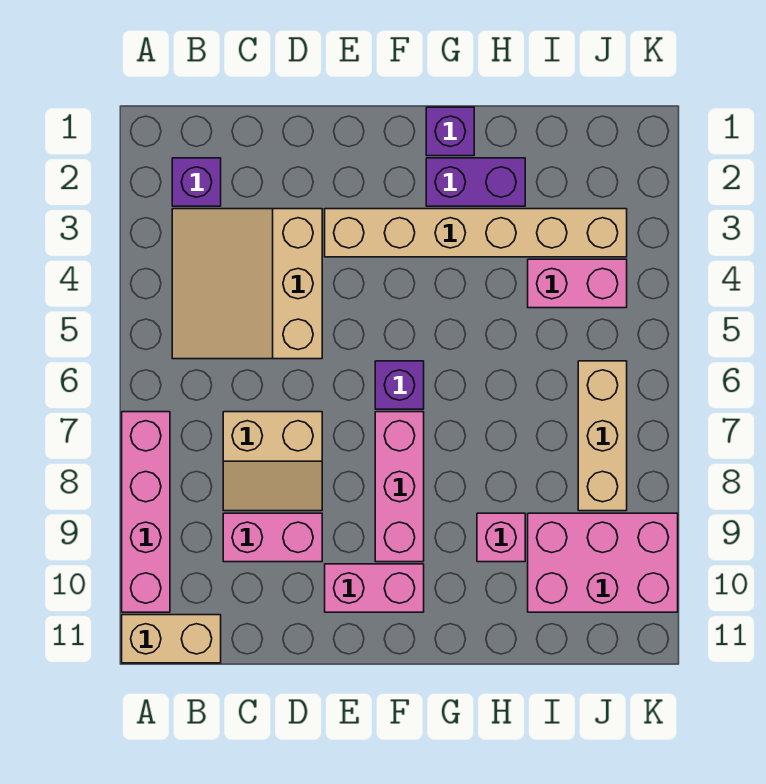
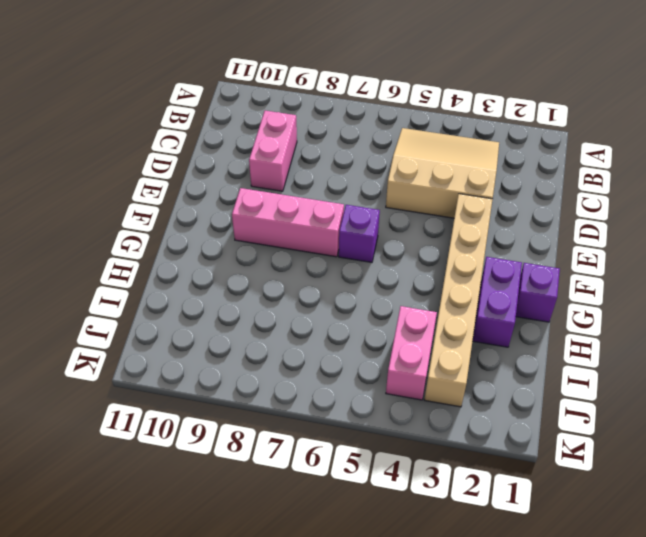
none -> pink 1x4 brick [122,412,170,612]
none -> tan 1x2 brick [122,615,221,663]
none -> purple 1x1 brick [172,158,221,206]

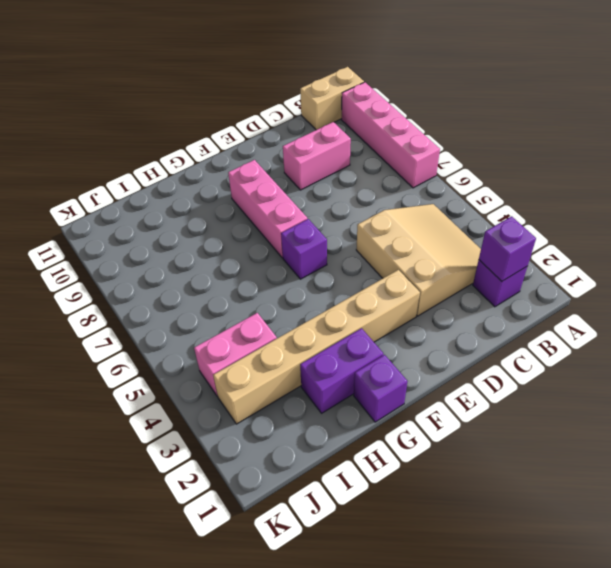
purple 1x1 brick [479,216,536,281] -> none
none -> tan 2x2 slope [223,412,322,511]
none -> pink 1x2 brick [325,564,424,612]
none -> pink 1x1 brick [477,513,525,562]

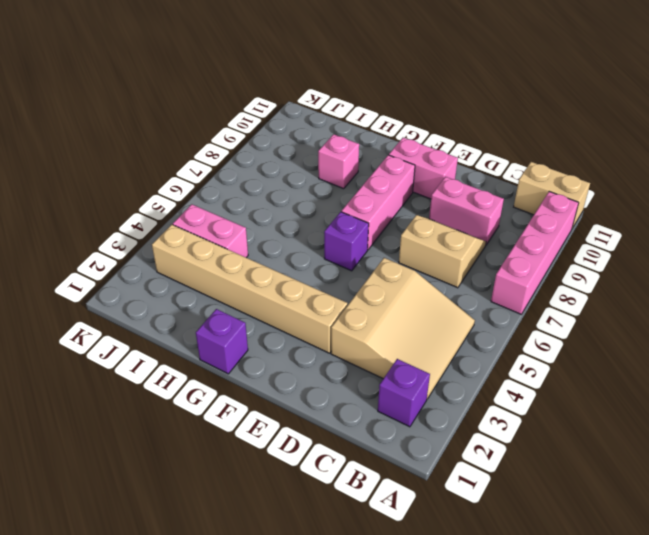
none -> purple 1x2 brick [426,158,525,206]
none -> pink 2x3 brick [528,513,678,612]
none -> tan 1x3 brick [578,361,627,511]

